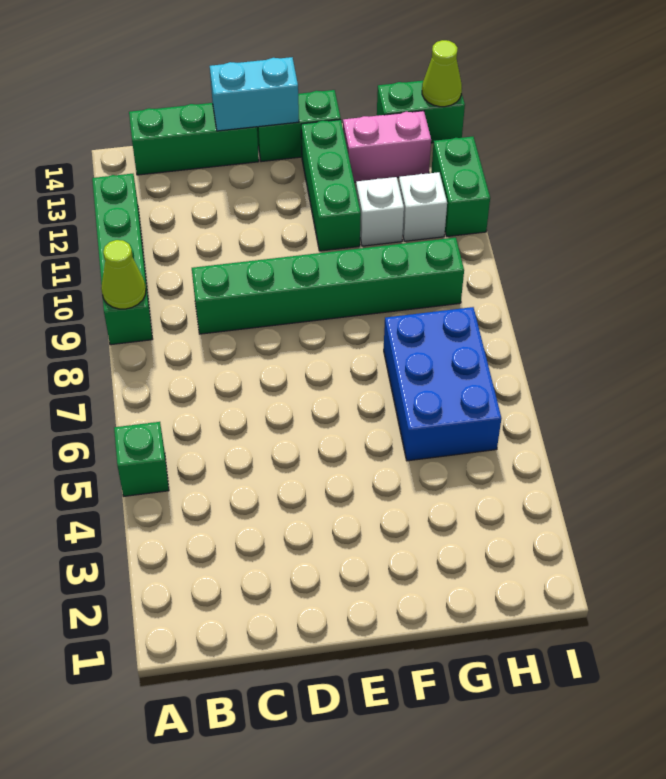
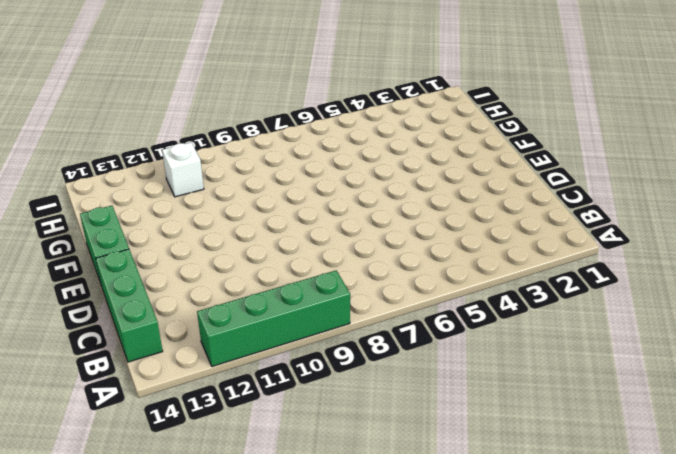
none -> green 1x1 brick [114,422,169,496]
none -> green 1x6 brick [192,238,464,334]
none -> green 1x3 brick [301,120,361,251]

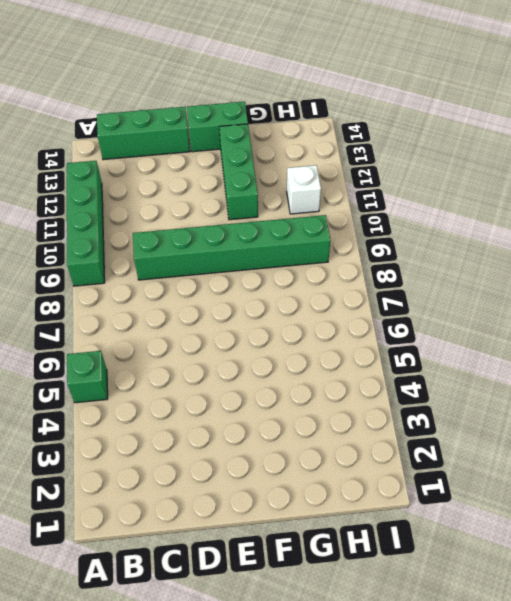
none -> blue 2x3 brick [384,307,501,461]
none -> white 1x1 brick [356,177,404,246]
none -> pink 1x2 brick [343,111,431,182]

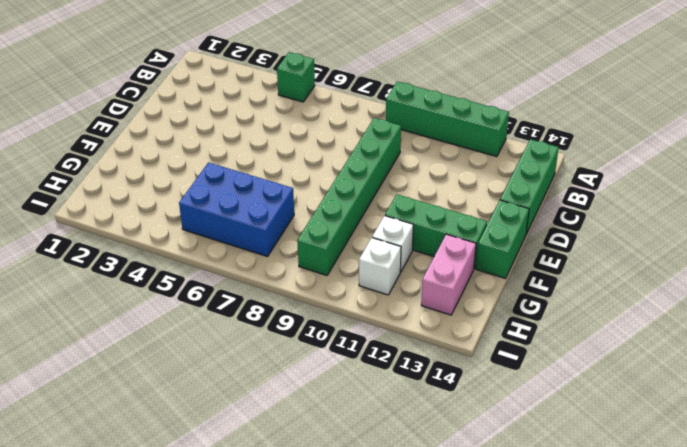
none -> green 1x2 brick [377,81,465,143]
none -> green 1x2 brick [431,137,490,236]
none -> lime 1x1 cone [101,240,146,309]

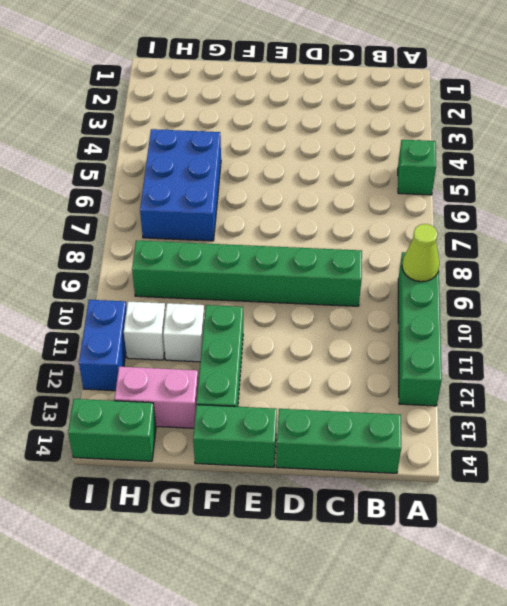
blue 1x2 brick [79,300,127,391] -> green 1x2 brick [431,137,490,236]
none -> cyan 1x2 brick [210,57,299,131]
none -> lime 1x1 cone [422,40,462,107]

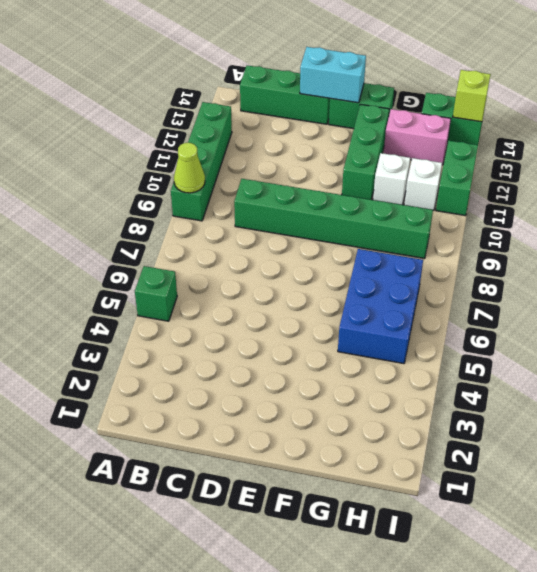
lime 1x1 brick [453,70,491,122] -> lime 1x1 cone [422,40,462,107]

